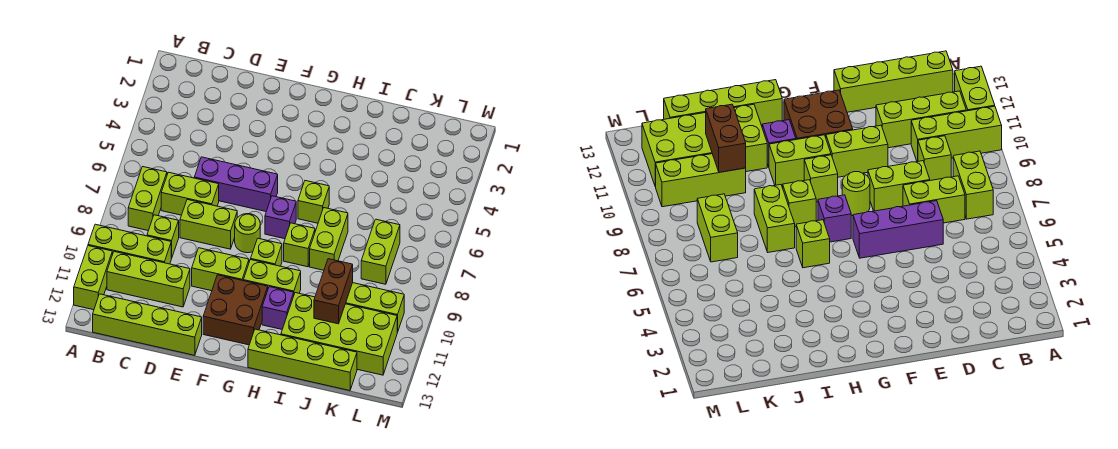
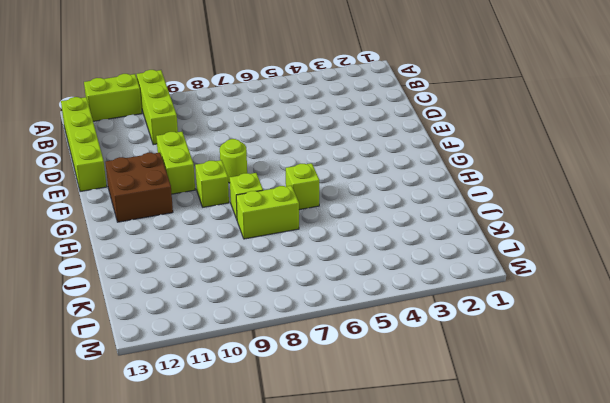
none -> lime 1x2 brick [128,167,167,231]
none -> lime 1x3 brick [107,252,190,307]
none -> lime 1x2 brick [161,172,219,215]

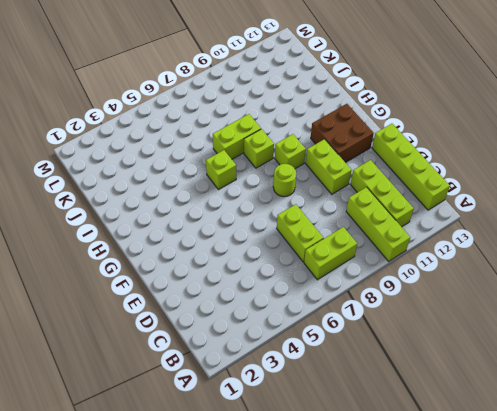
none -> lime 1x2 brick [74,246,112,310]
none -> lime 1x1 brick [147,215,179,258]
none -> purple 1x3 brick [194,157,278,211]

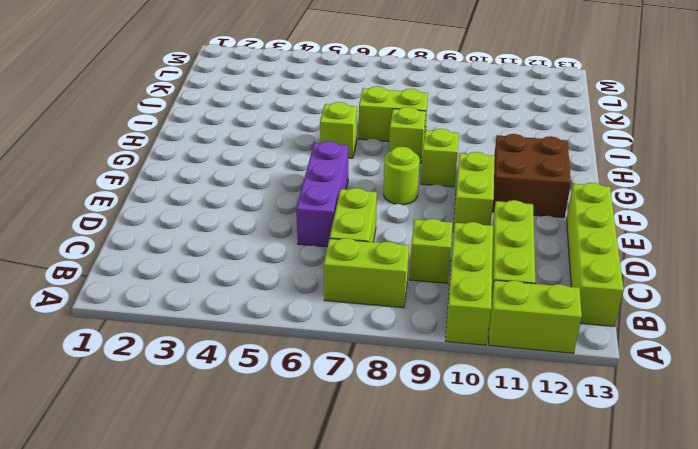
none -> lime 1x2 brick [180,200,237,249]
none -> purple 1x1 brick [265,196,296,239]
none -> lime 1x2 brick [243,260,301,294]

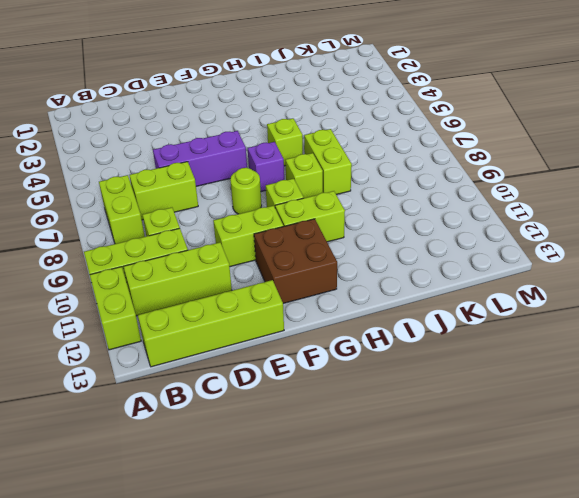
none -> lime 1x2 brick [180,200,237,249]
none -> purple 1x1 brick [262,287,294,329]
none -> lime 1x4 brick [248,329,357,391]

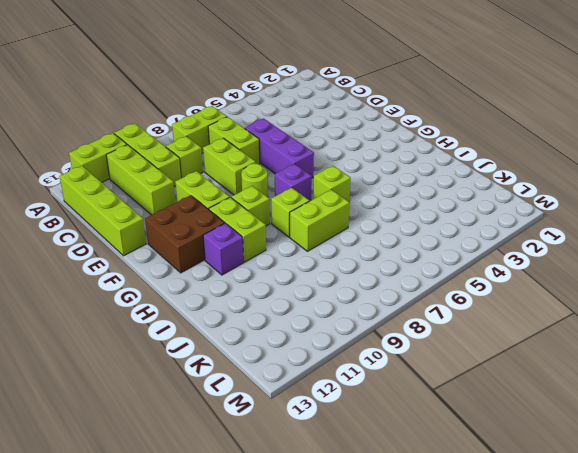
none -> lime 1x4 brick [248,329,357,391]
none -> lime 2x4 brick [281,293,397,375]
none -> lime 1x3 brick [346,283,404,333]

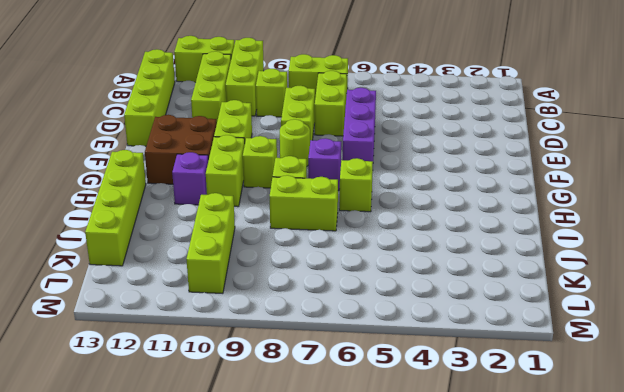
none -> lime 2x4 brick [281,293,397,375]
none -> lime 1x2 brick [361,219,400,284]
none -> brown 1x2 brick [314,259,353,324]

